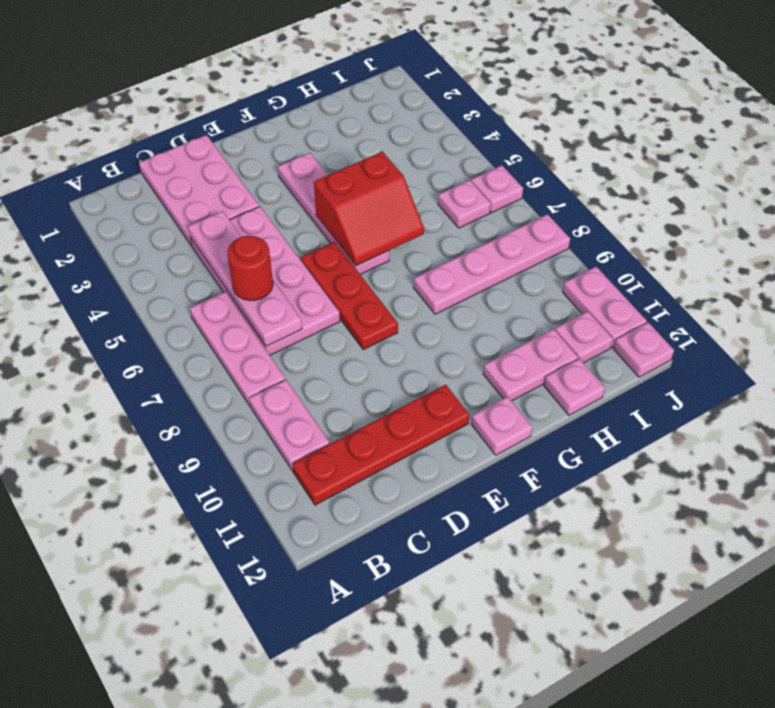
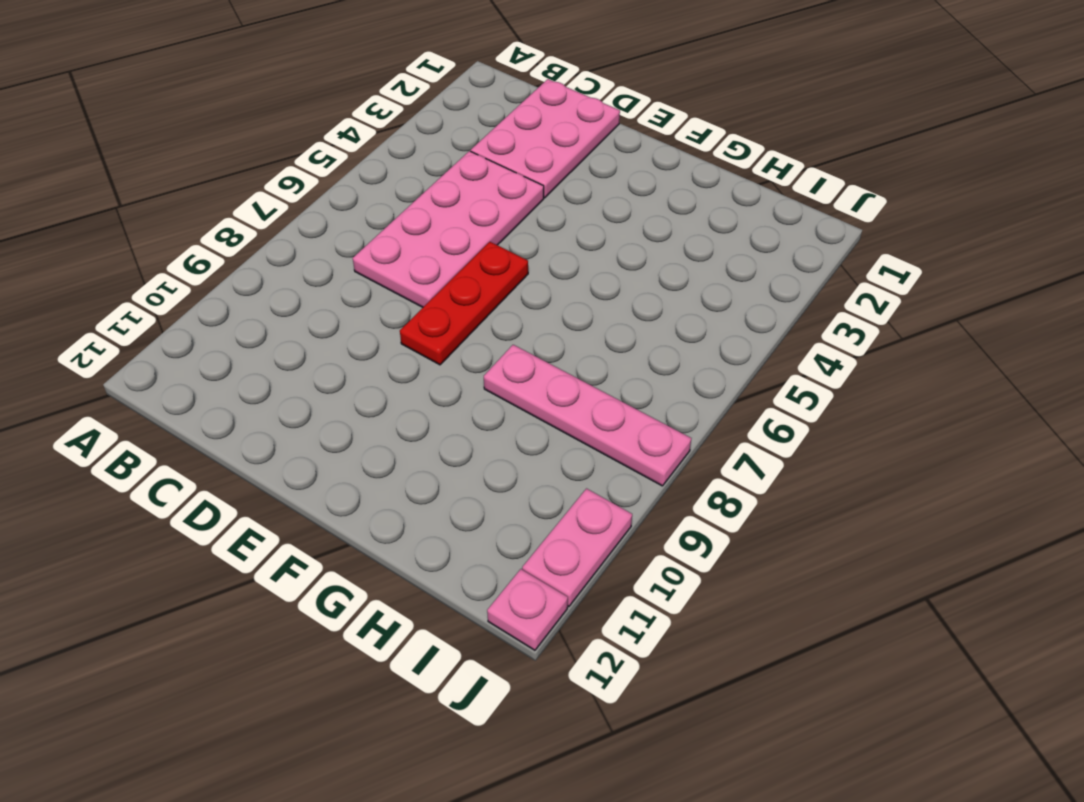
none -> pink 1x3 plate [190,292,285,406]
none -> pink 1x2 plate [249,380,330,471]
none -> red 1x4 plate [292,385,469,505]

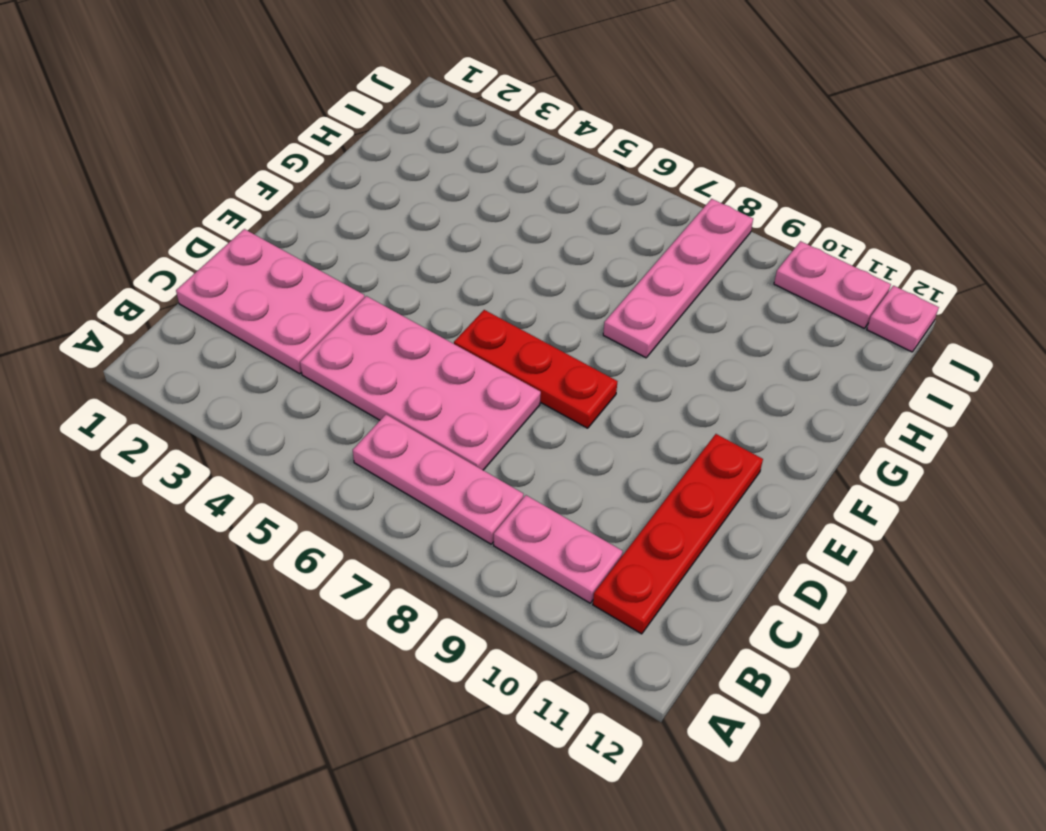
none -> pink 1x4 plate [278,153,389,274]
none -> pink 1x1 plate [471,397,532,455]
none -> pink 1x2 plate [483,329,578,401]

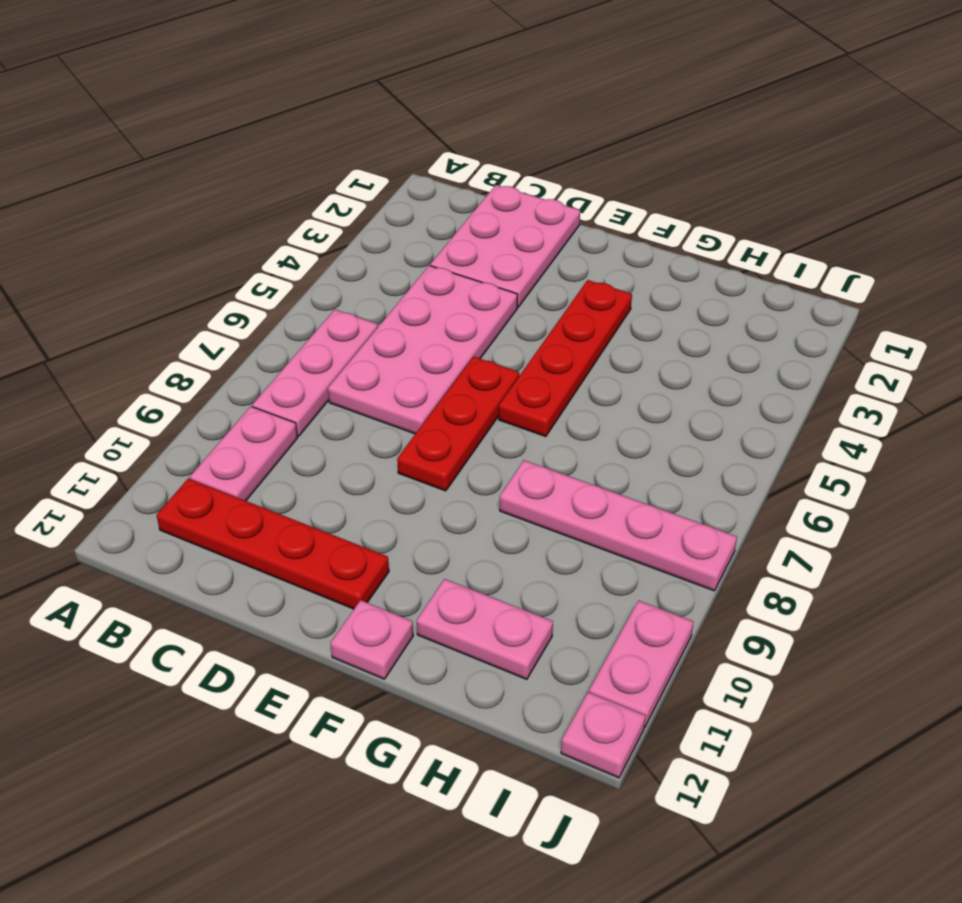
red 1x4 plate [499,280,632,437] -> pink 1x4 plate [278,153,389,274]
none -> pink 1x1 plate [544,358,605,415]
none -> pink 1x1 plate [438,180,491,228]
none -> pink 1x1 plate [555,311,613,363]

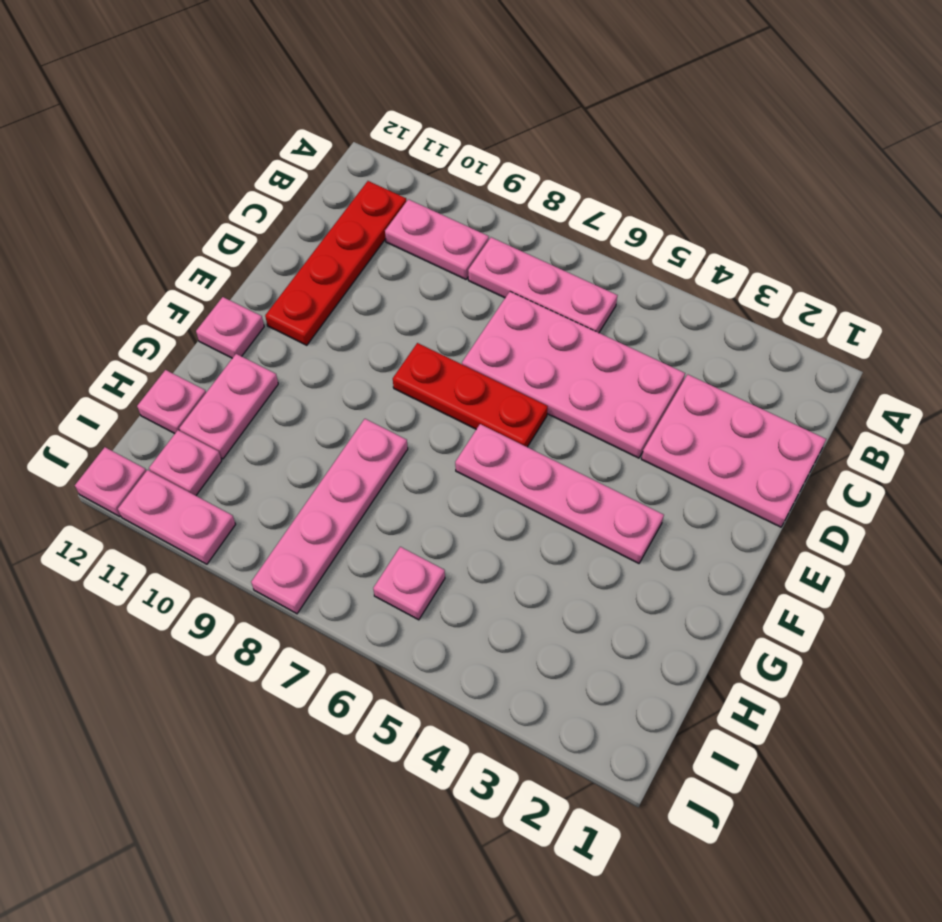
none -> pink 1x1 plate [471,165,523,213]
none -> pink 1x4 plate [188,211,302,346]
none -> red 2x2 slope [314,152,424,266]

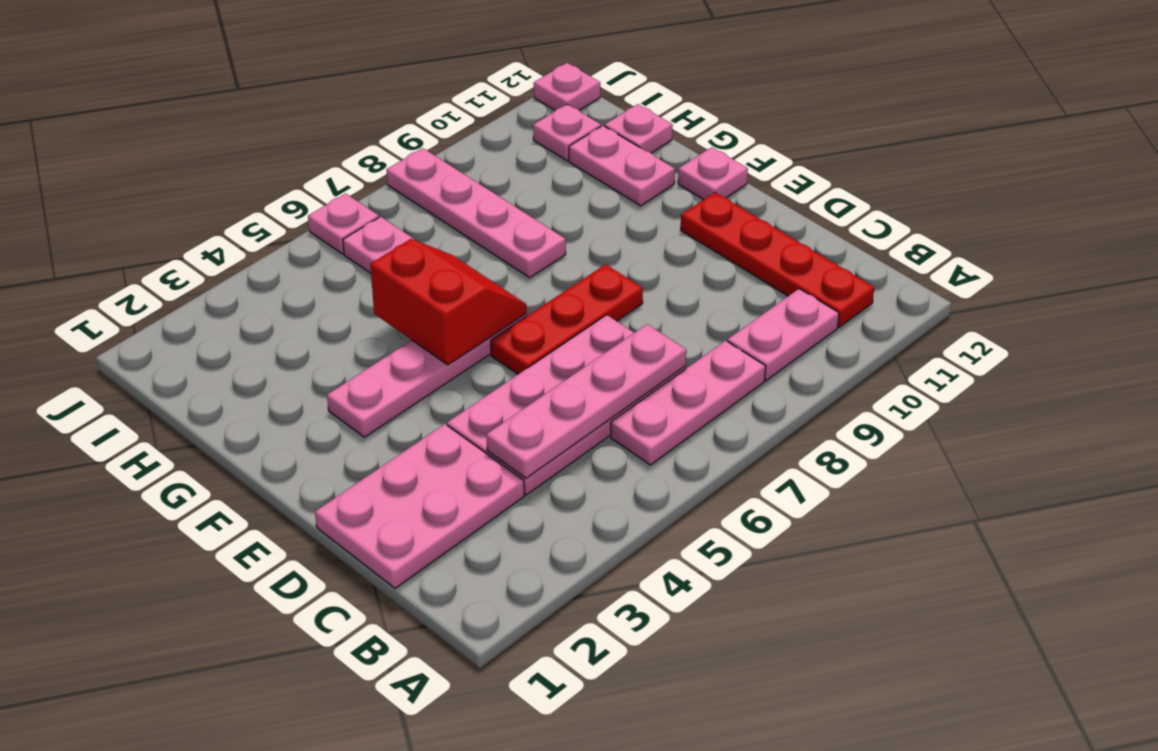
none -> pink 1x2 plate [563,267,647,347]
none -> red 1x1 round brick [227,236,273,301]

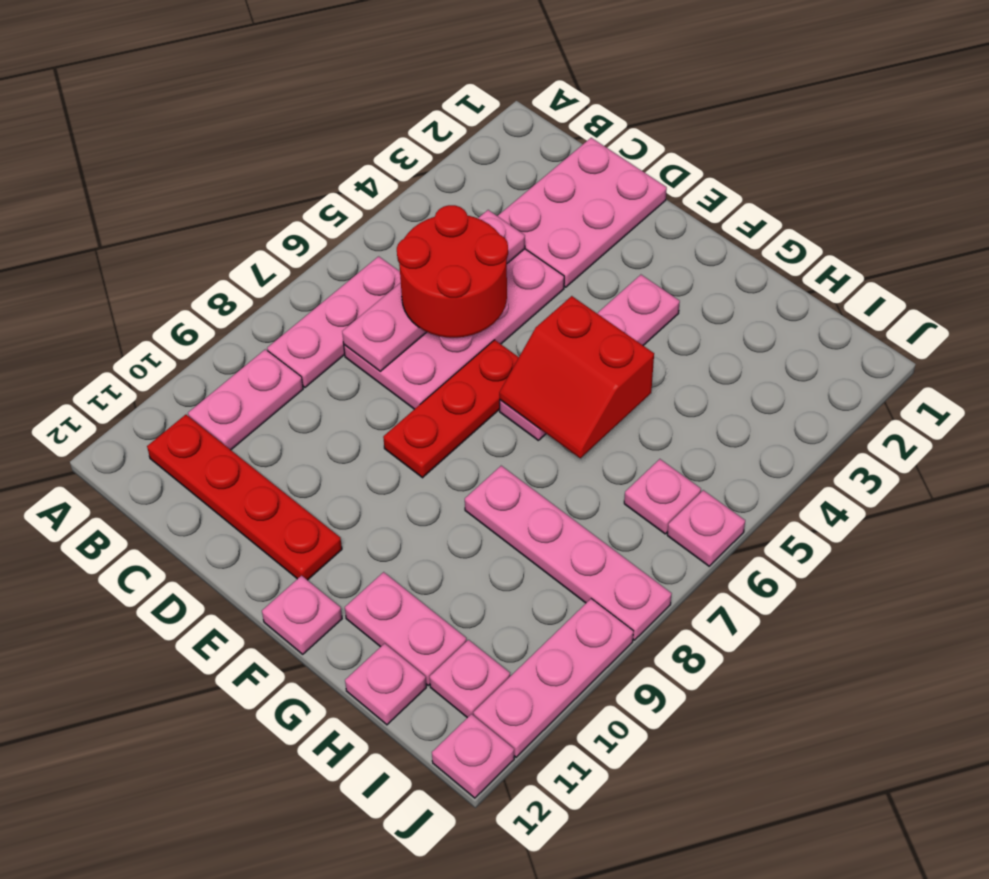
red 2x2 round brick [397,205,508,338] -> red 1x1 round brick [227,236,273,301]
pink 1x3 plate [473,599,633,757] -> pink 1x2 plate [563,267,647,347]

